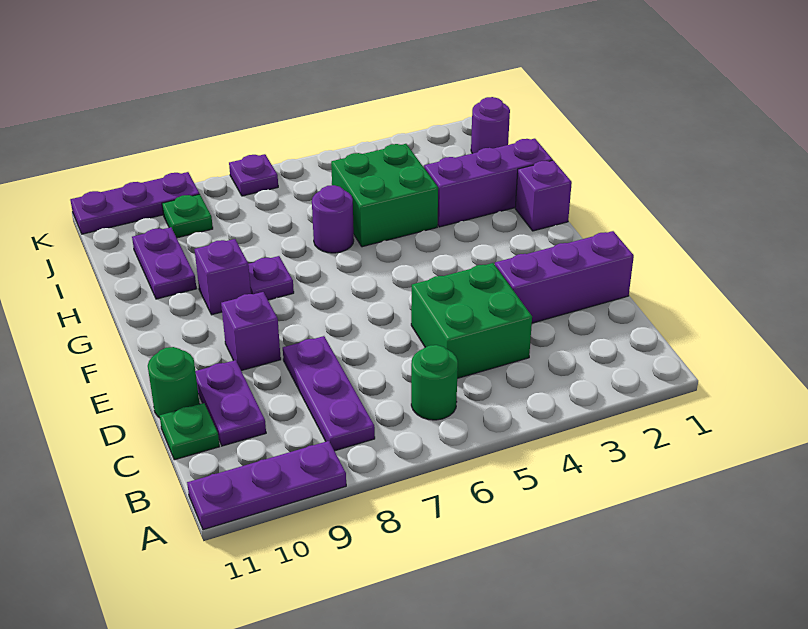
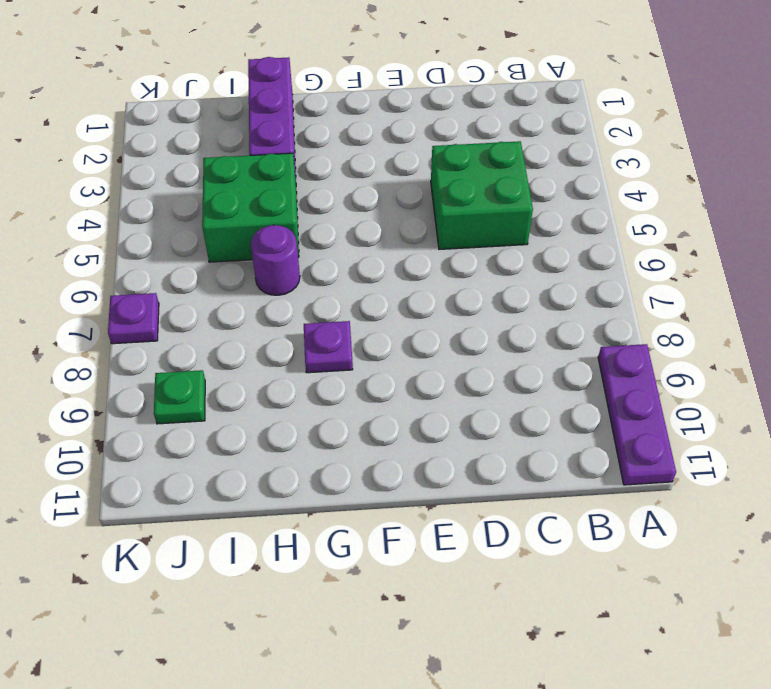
none -> green 1x1 round brick [411,345,458,420]
none -> purple 1x3 plate [283,336,375,451]
none -> purple 1x2 plate [195,360,266,446]

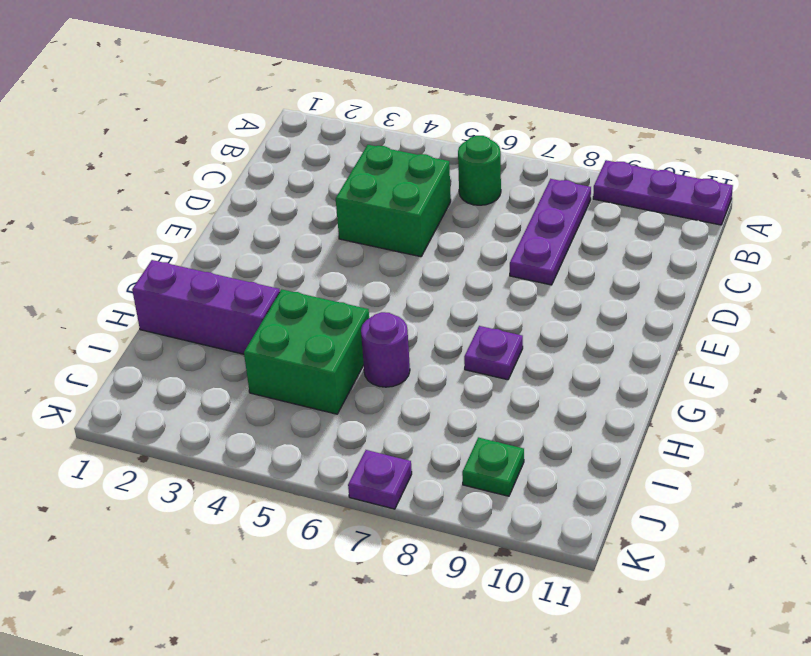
none -> purple 1x2 plate [195,360,266,446]
none -> green 1x1 plate [160,403,219,460]
none -> purple 1x3 brick [495,231,634,323]

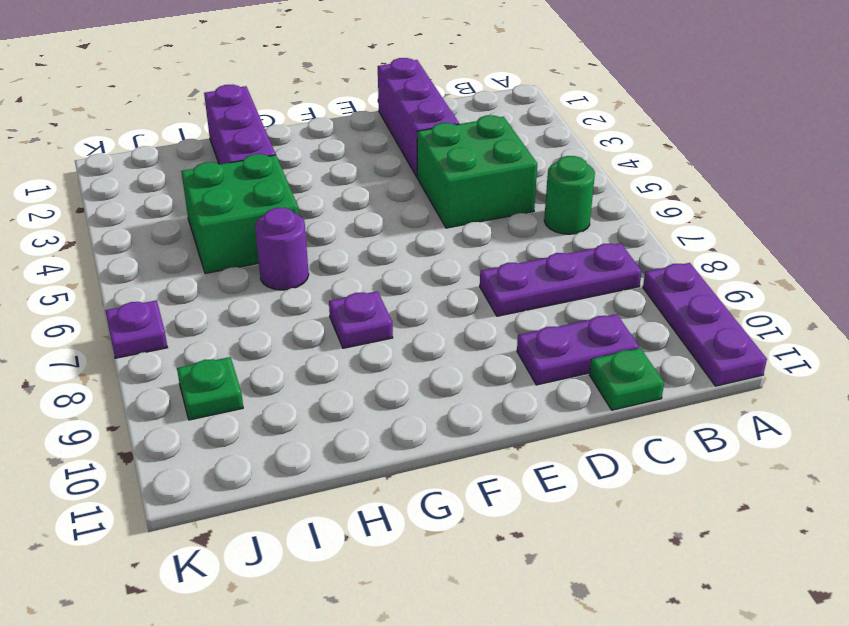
none -> green 1x1 round brick [148,347,199,418]
none -> purple 1x1 brick [221,292,281,371]
none -> purple 1x1 brick [515,160,572,231]

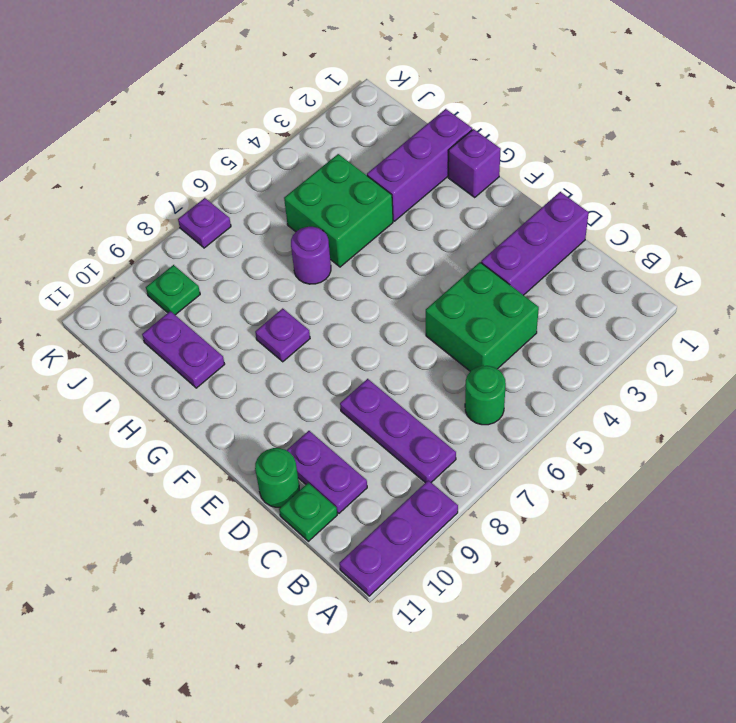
none -> purple 1x1 brick [221,292,281,371]
none -> purple 1x1 brick [195,239,251,315]
none -> purple 1x1 round brick [471,97,510,154]

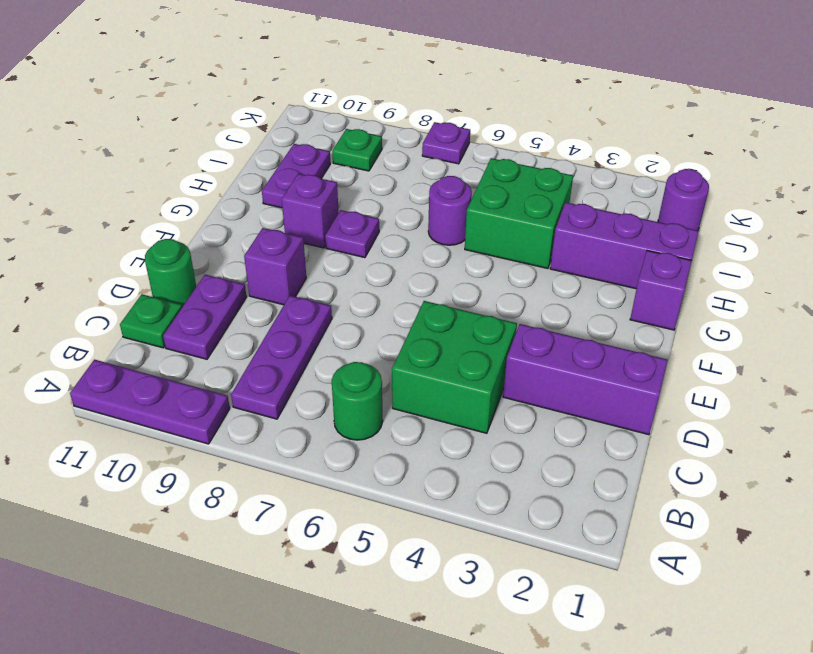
none -> purple 1x3 plate [70,172,199,234]

